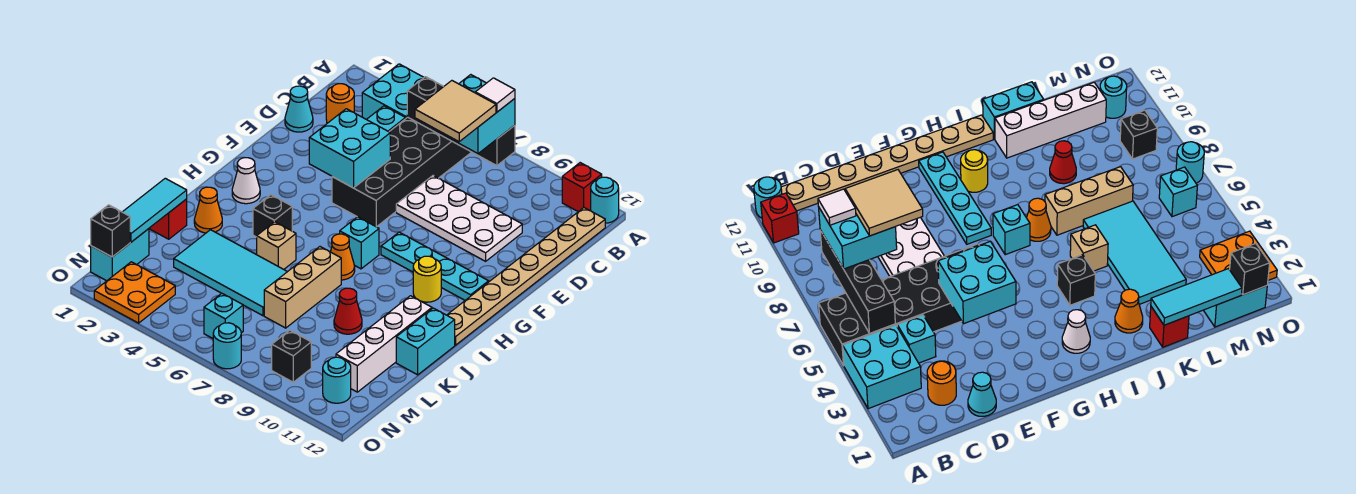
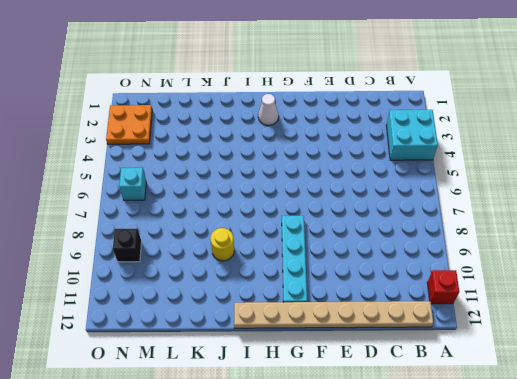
yellow 1x1 round brick [210,228,234,261] -> yellow 1x1 round brick moved to [413,256,441,302]
none -> black 2x6 brick [332,117,471,227]
none -> cyan 1x1 round brick [591,177,619,223]
none -> orange 1x1 round brick [326,84,354,123]
none -> cyan 1x1 brick [367,106,405,132]

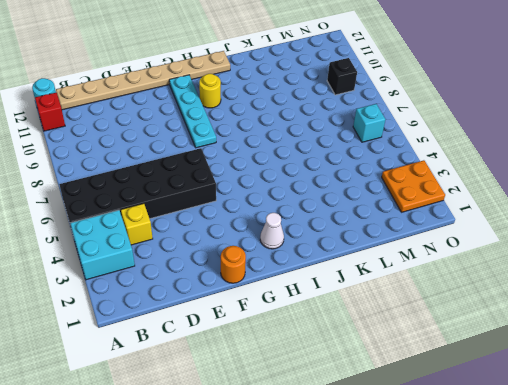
yellow 1x1 brick [121,203,153,245] -> cyan 1x1 brick [367,106,405,132]
orange 1x1 round brick [221,246,246,283] -> orange 1x1 round brick moved to [326,84,354,123]
none -> cyan 1x1 cone [285,86,313,132]
none -> white 2x4 plate [396,176,522,261]
none -> cyan 1x1 brick [340,217,379,269]
none -> black 1x1 brick [253,195,292,237]

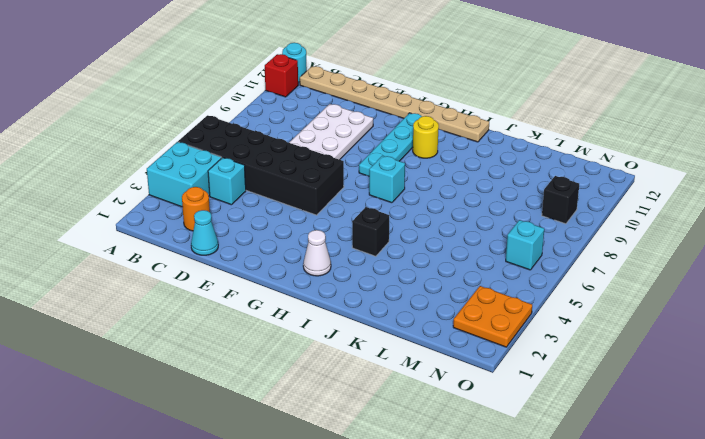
none -> orange 1x1 cone [331,234,355,280]
none -> orange 1x1 cone [194,187,222,233]
none -> tan 1x1 brick [256,222,296,269]
none -> tan 1x3 brick [264,247,341,328]

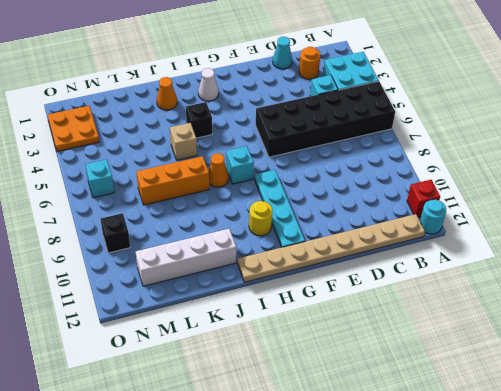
orange 1x3 brick [136,156,209,205] -> tan 1x3 brick [264,247,341,328]
none -> white 2x4 plate [396,176,522,261]
none -> cyan 1x2 brick [396,308,455,375]
none -> red 1x1 brick [149,199,187,239]
none -> cyan 2x4 tile [174,230,287,316]

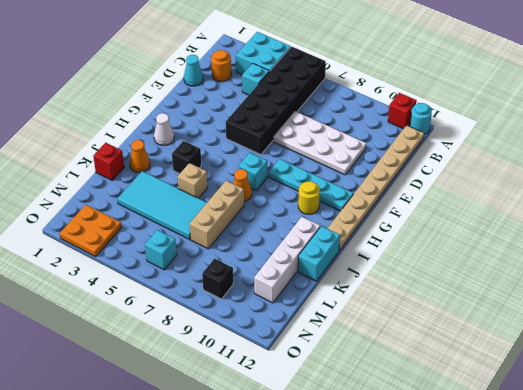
none -> red 1x1 cone [334,288,362,334]
none -> cyan 1x2 brick [91,229,149,281]
none -> cyan 1x1 round brick [323,357,351,403]
none -> cyan 1x1 round brick [213,323,241,369]

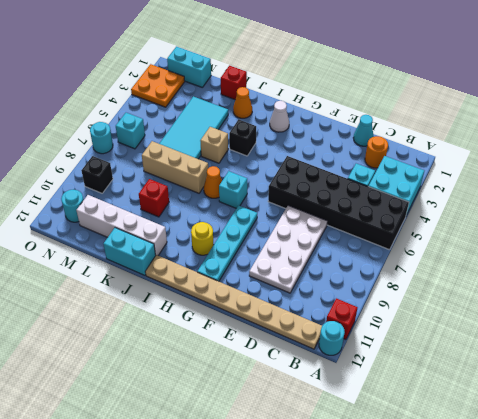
red 1x1 brick [139,179,169,217] -> red 1x1 cone [334,288,362,334]
none -> black 1x4 brick [407,77,515,166]
none -> cyan 2x2 brick [309,109,390,188]
none -> cyan 1x3 tile [123,178,187,242]
none -> black 1x1 brick [91,205,130,257]

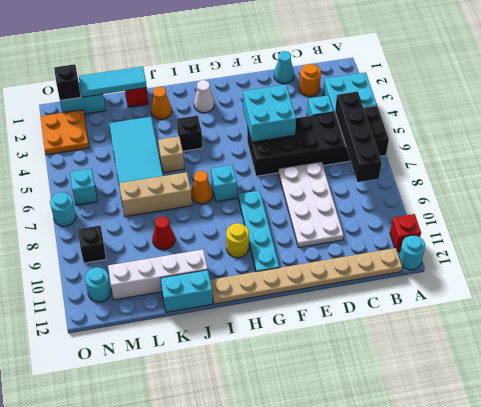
none -> cyan 2x2 brick [434,75,515,154]
none -> white 1x1 tile [475,78,515,112]
none -> tan 2x2 tile [415,81,496,142]

